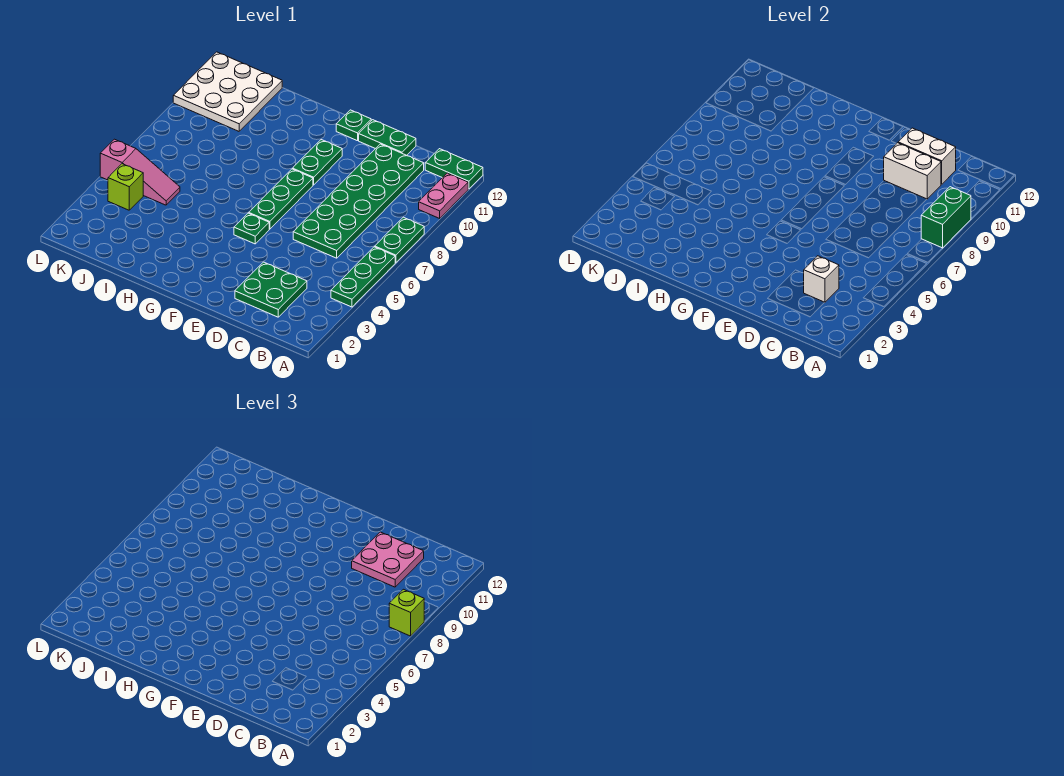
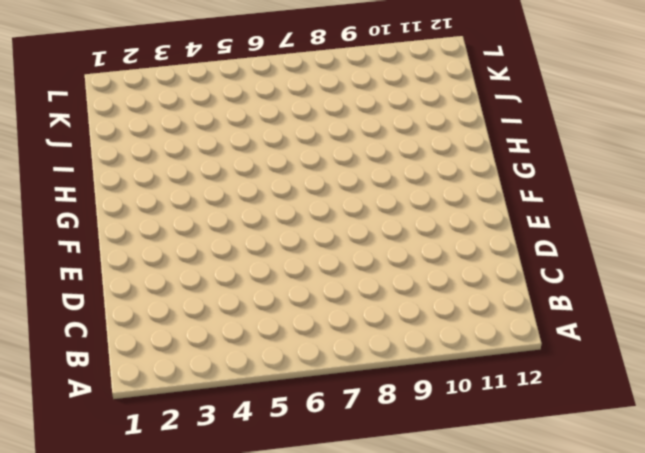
none -> green 1x3 plate [331,247,395,307]
none -> green 1x2 plate [375,217,424,263]
none -> pink 1x2 plate [419,173,468,218]

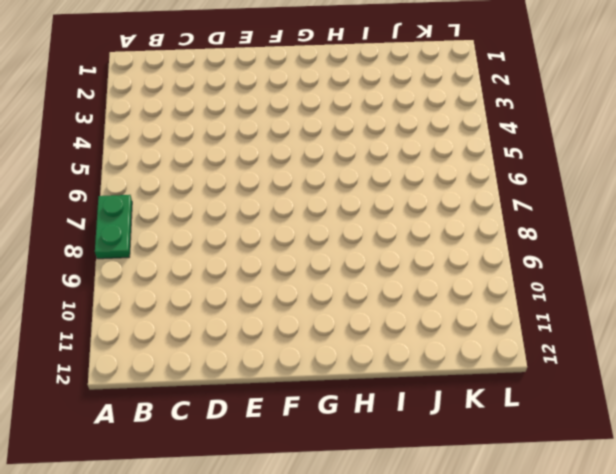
none -> green 1x3 plate [331,247,395,307]
none -> pink 1x2 plate [419,173,468,218]
none -> green 1x2 plate [425,149,483,189]

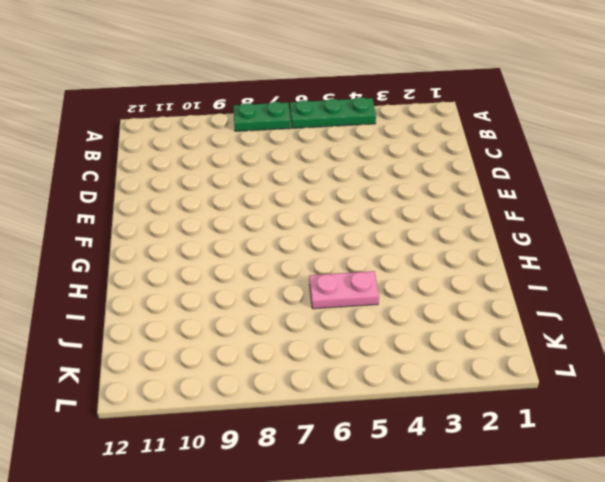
pink 1x2 plate [309,271,379,309] -> pink 1x2 plate moved to [419,173,468,218]
none -> green 1x2 plate [425,149,483,189]
none -> green 2x2 plate [235,262,307,317]
none -> green 2x6 plate [293,144,424,258]

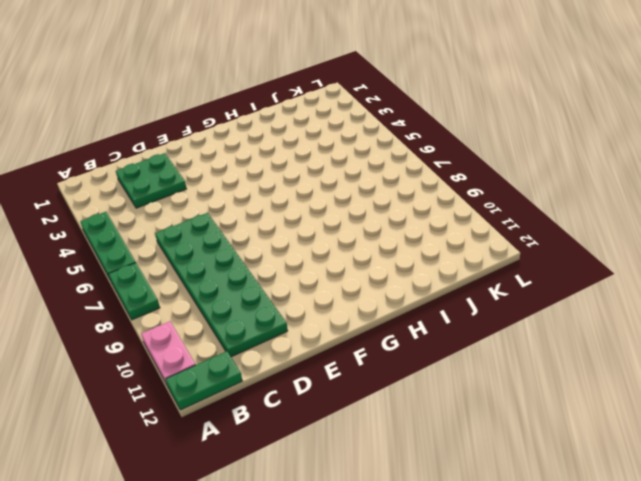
none -> green 1x2 plate [359,120,416,155]
none -> green 1x1 plate [234,213,269,244]
none -> green 1x3 plate [249,169,313,229]

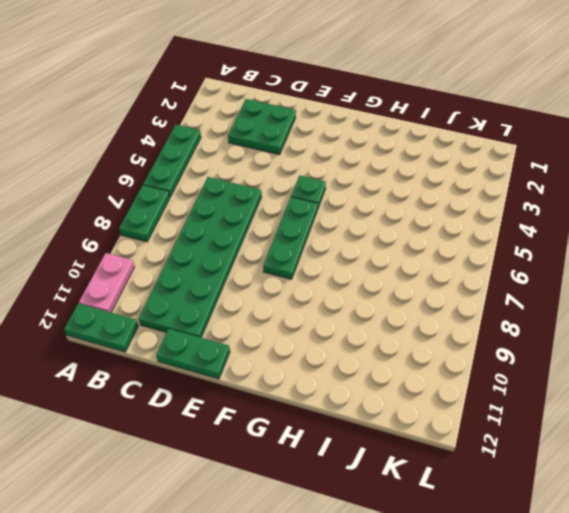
none -> green 1x2 plate [293,140,342,185]
none -> green 1x1 plate [336,110,371,141]
none -> pink 1x3 slope [100,139,180,205]

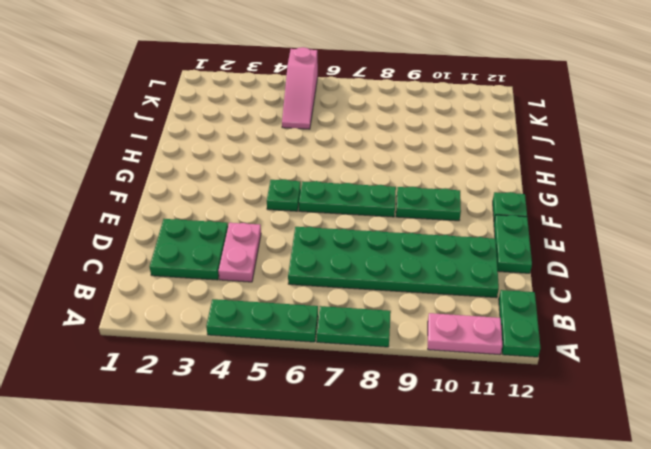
pink 1x2 plate [218,223,261,282] -> none
none -> white 3x3 plate [173,52,282,131]
none -> lime 1x1 brick [108,164,143,210]
none -> green 1x2 brick [921,187,971,248]

